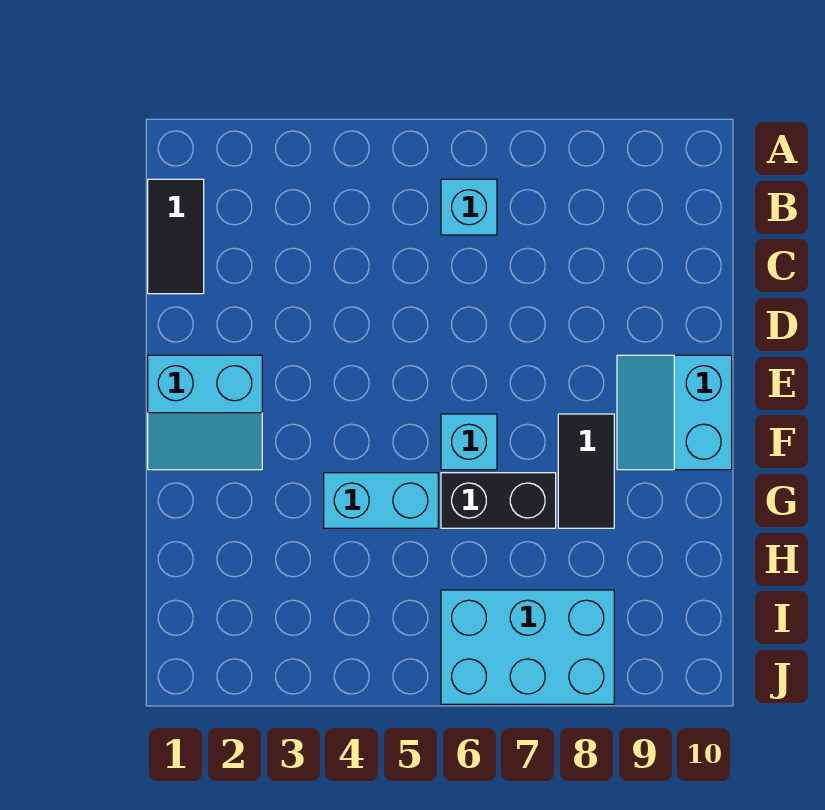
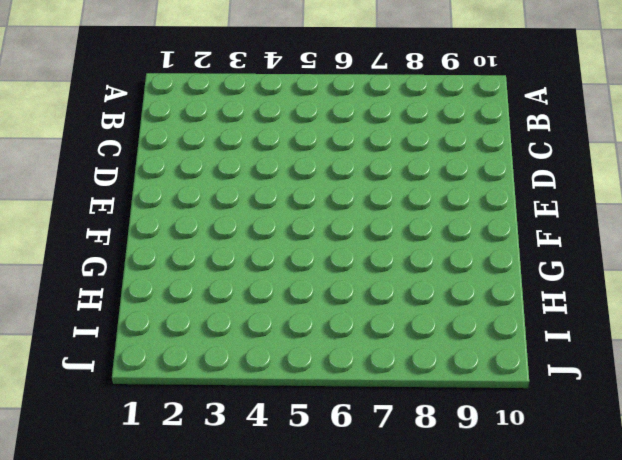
none -> black 1x2 tile [148,179,204,294]
none -> cyan 1x1 brick [441,179,497,235]

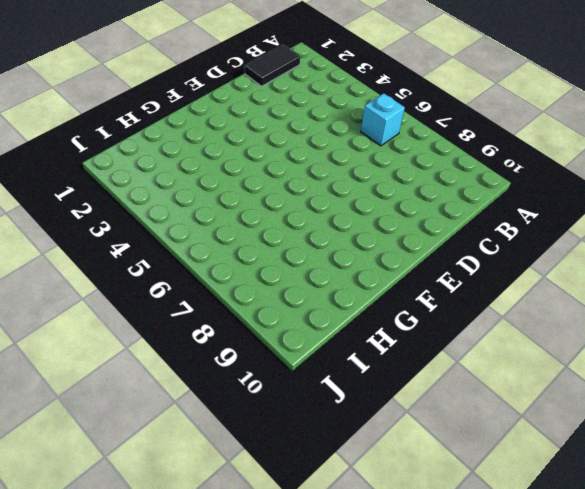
none -> cyan 2x2 slope [148,355,262,470]
none -> cyan 2x2 slope [617,355,732,470]

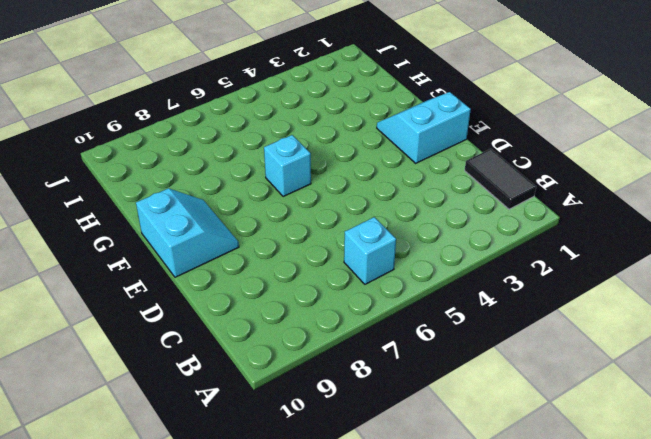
none -> black 1x2 tile [558,414,614,528]
none -> cyan 1x2 brick [324,473,438,528]

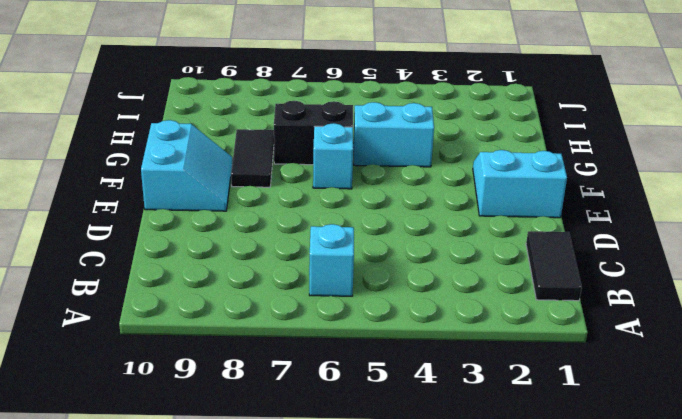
none -> cyan 2x3 brick [441,590,614,704]

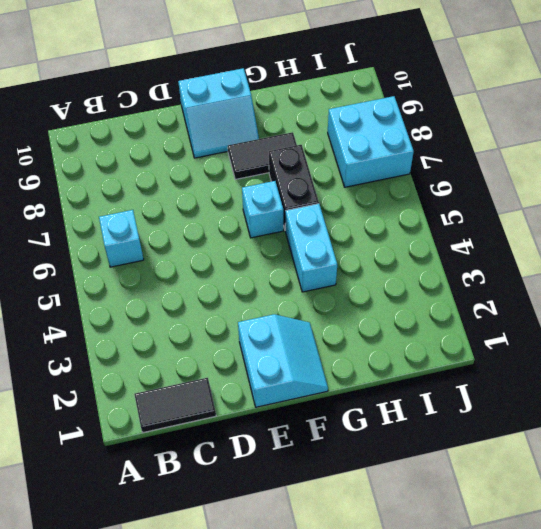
cyan 2x2 brick [328,96,414,187] -> cyan 2x3 brick [441,590,614,704]

